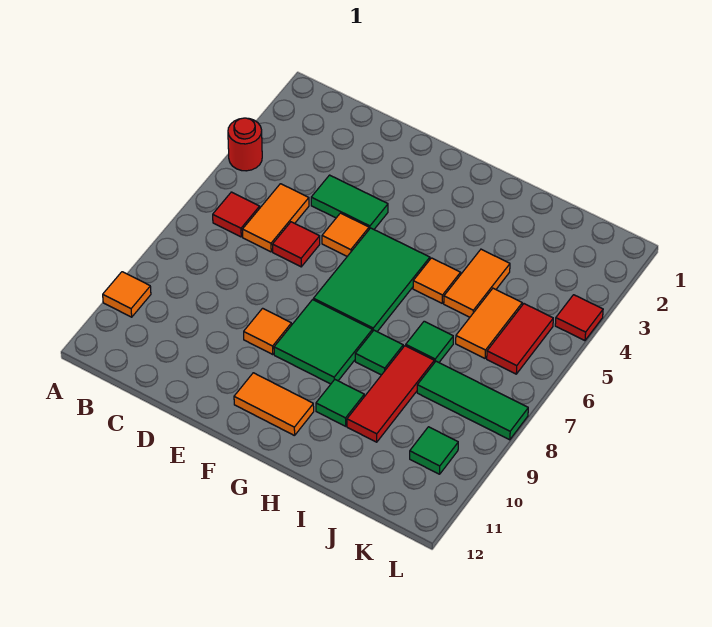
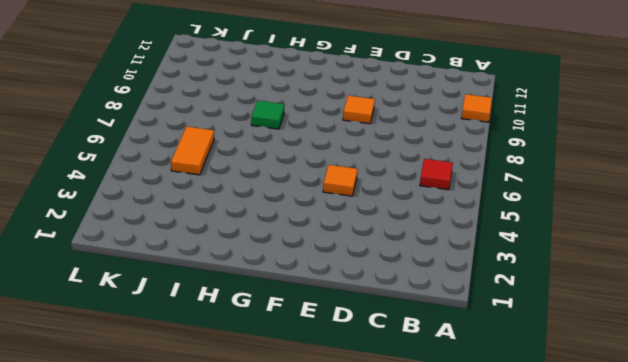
none -> red 1x1 round brick [228,118,262,171]
none -> orange 1x2 tile [242,184,309,252]
none -> green 1x2 tile [311,175,388,229]

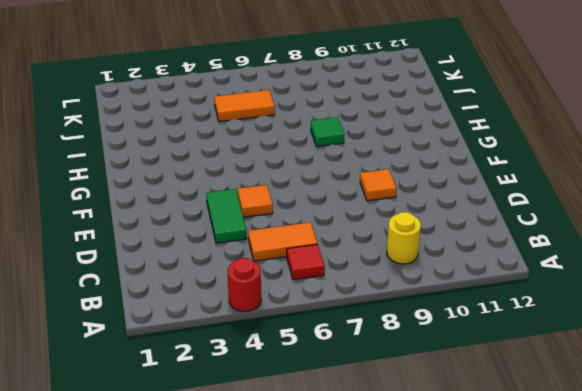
yellow 1x1 round brick [387,212,421,264] -> none
none -> orange 1x1 tile [103,272,151,317]
none -> red 1x1 tile [272,222,320,267]
none -> green 2x3 tile [314,228,430,332]

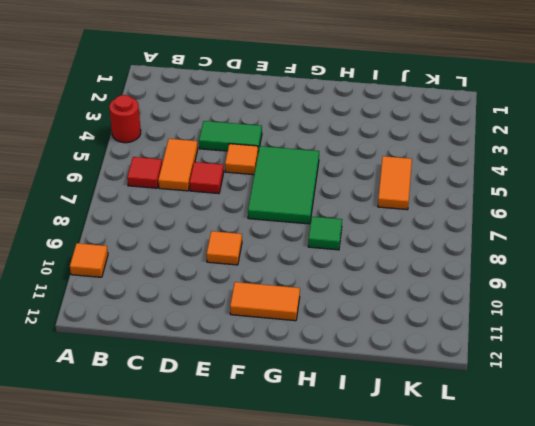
none -> green 2x2 tile [274,300,372,384]
none -> orange 1x1 tile [413,258,461,303]
none -> green 1x1 tile [316,380,364,426]

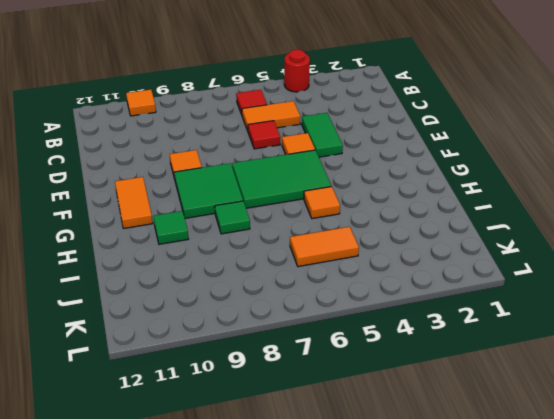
none -> orange 1x2 tile [444,249,510,317]
none -> green 1x1 tile [406,321,453,363]
none -> red 1x3 tile [347,346,434,442]

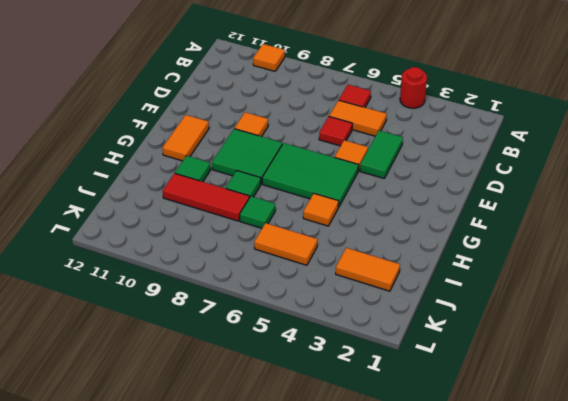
orange 1x2 tile [336,248,400,291] -> orange 1x2 tile moved to [444,249,510,317]
none -> green 1x3 tile [417,361,528,440]
none -> red 1x2 tile [487,304,553,374]
none -> green 1x1 tile [410,427,458,474]

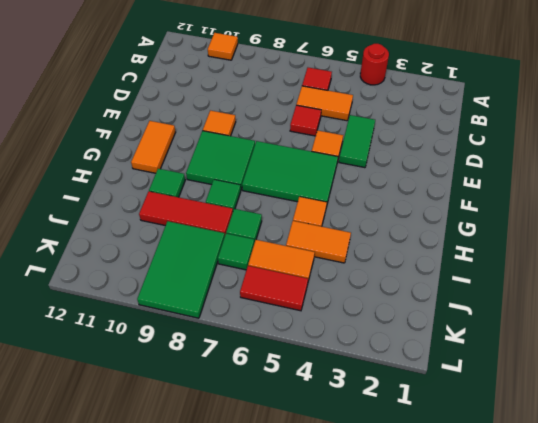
green 1x1 tile [218,233,254,270] -> green 1x1 tile moved to [410,427,458,474]
green 2x3 tile [137,221,225,318] -> green 1x3 tile [417,361,528,440]
none -> red 1x1 tile [555,295,603,341]

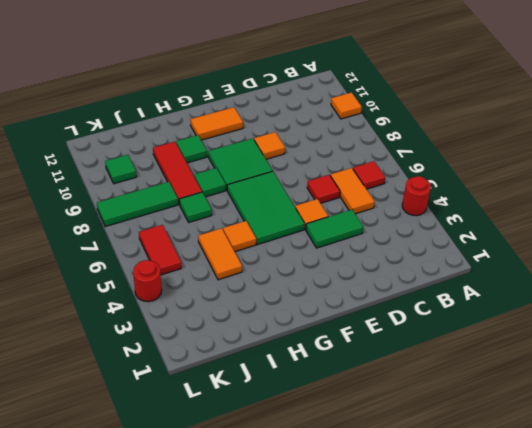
red 1x1 round brick [133,260,162,302] -> red 1x1 tile [555,295,603,341]
none -> orange 1x2 tile [456,288,522,358]

